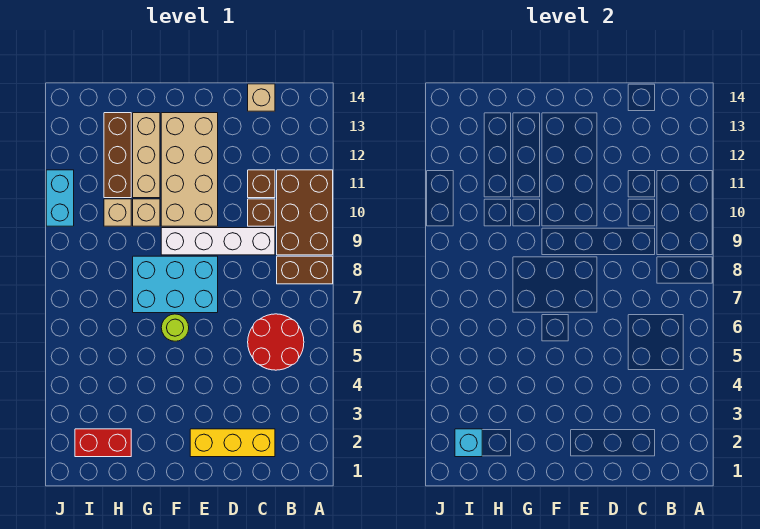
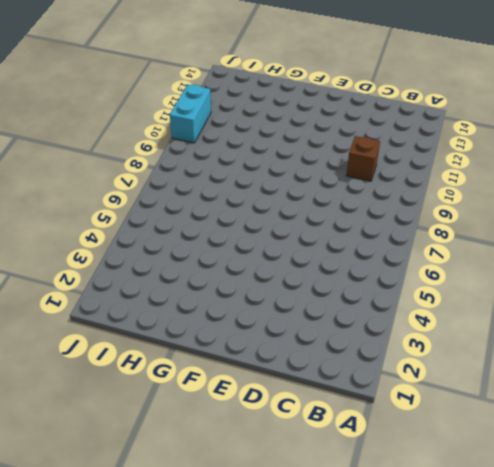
none -> brown 1x2 brick [277,256,333,284]
none -> brown 2x3 brick [277,170,333,255]
none -> red 2x2 round brick [248,314,304,370]

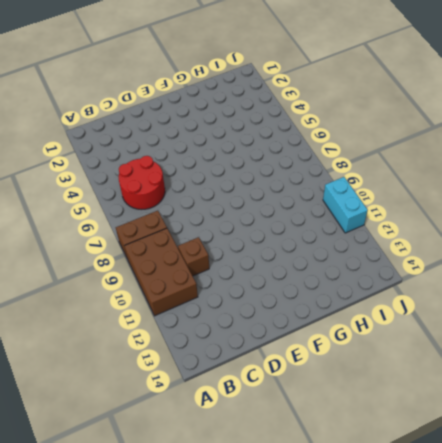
none -> yellow 1x3 brick [190,429,275,457]
none -> white 1x4 brick [161,228,275,255]
none -> brown 1x1 brick [248,170,275,198]

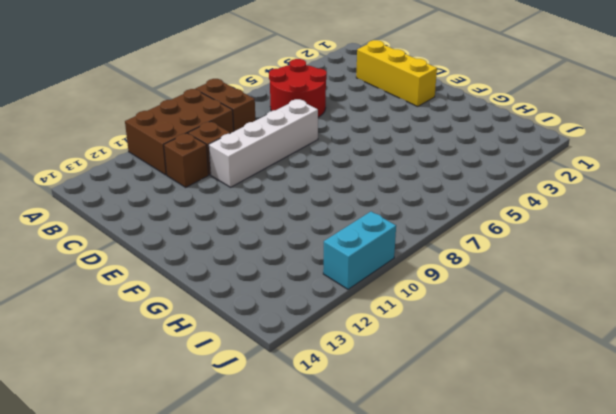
white 1x4 brick [209,99,318,187] -> white 1x4 brick turned to [161,228,275,255]
none -> tan 1x1 brick [248,84,275,111]
none -> cyan 2x3 brick [133,256,218,313]
none -> tan 2x4 brick [161,113,218,226]

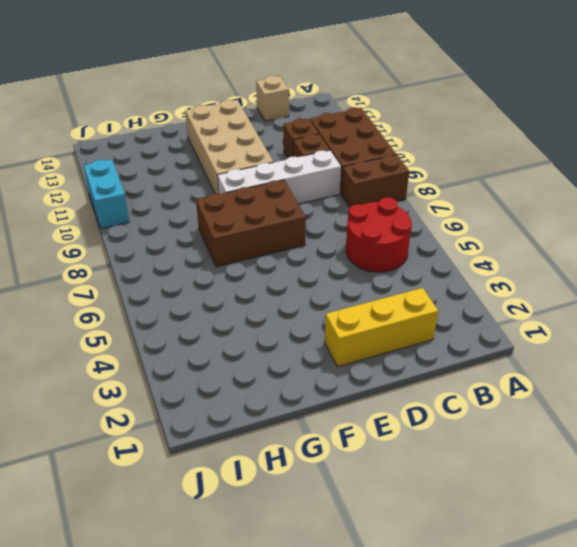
brown 2x3 brick [196,180,306,267] -> cyan 2x3 brick [133,256,218,313]
none -> lime 1x1 round brick [161,314,189,341]
none -> tan 1x1 brick [133,199,160,226]
none -> tan 1x3 brick [133,113,160,198]

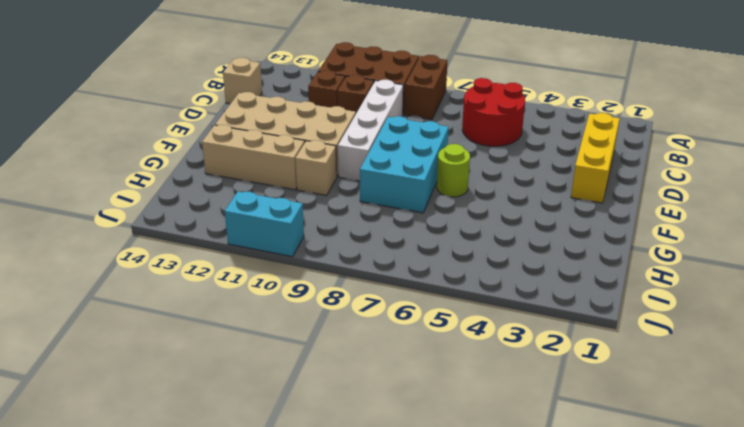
none -> red 1x2 brick [75,429,131,457]
none -> tan 1x1 brick [104,199,131,226]
none -> brown 1x3 brick [104,113,131,198]

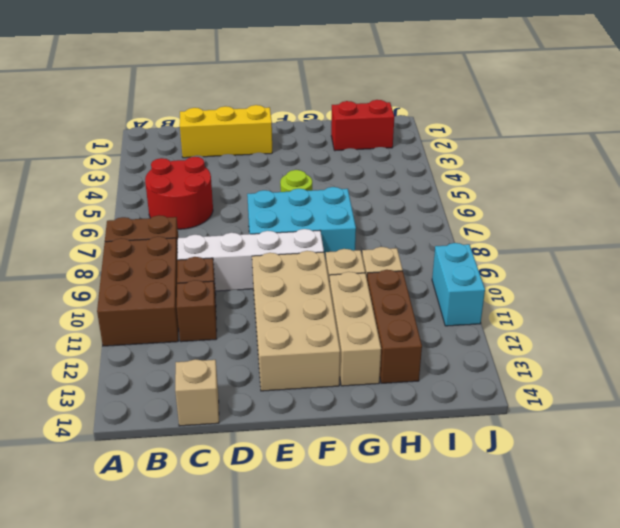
none -> cyan 1x1 brick [455,429,482,457]

